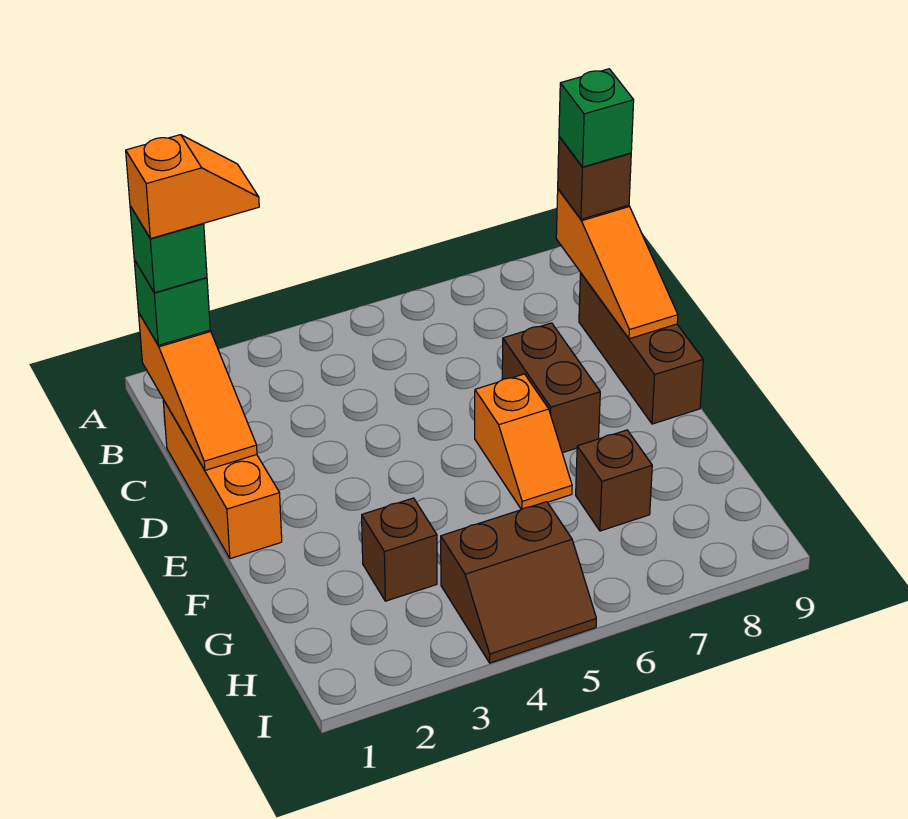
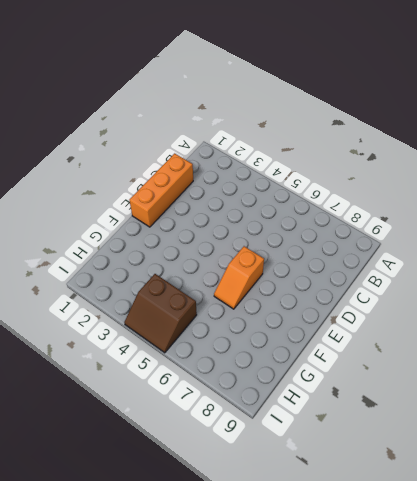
none -> brown 1x3 brick [579,273,703,424]
none -> brown 1x2 brick [502,323,600,453]
none -> brown 1x1 brick [362,498,437,601]

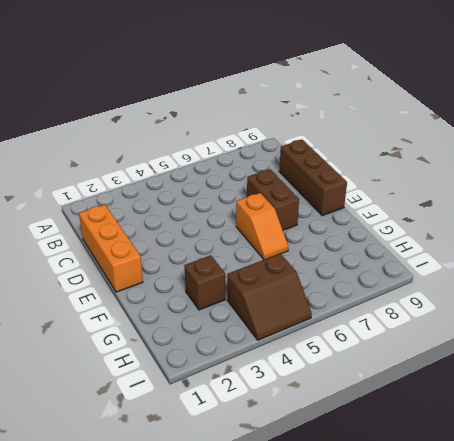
none -> brown 1x1 brick [576,430,652,531]
none -> orange 1x3 slope [139,314,257,470]
none -> orange 1x3 slope [556,189,678,339]

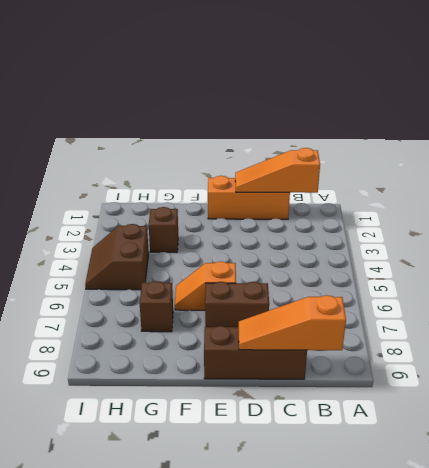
none -> green 1x1 brick [134,260,210,345]
none -> brown 1x1 brick [558,137,631,219]
none -> green 1x1 brick [130,206,207,293]

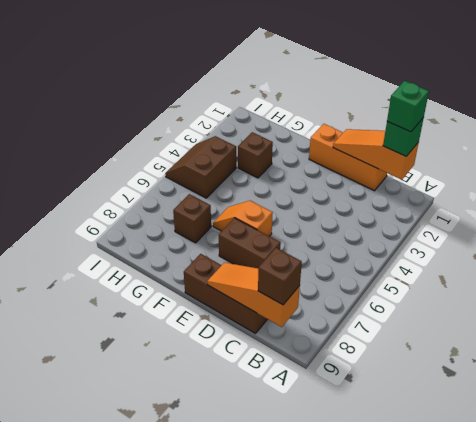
none -> green 1x1 brick [559,69,634,167]
none -> orange 1x2 slope [126,135,259,239]

